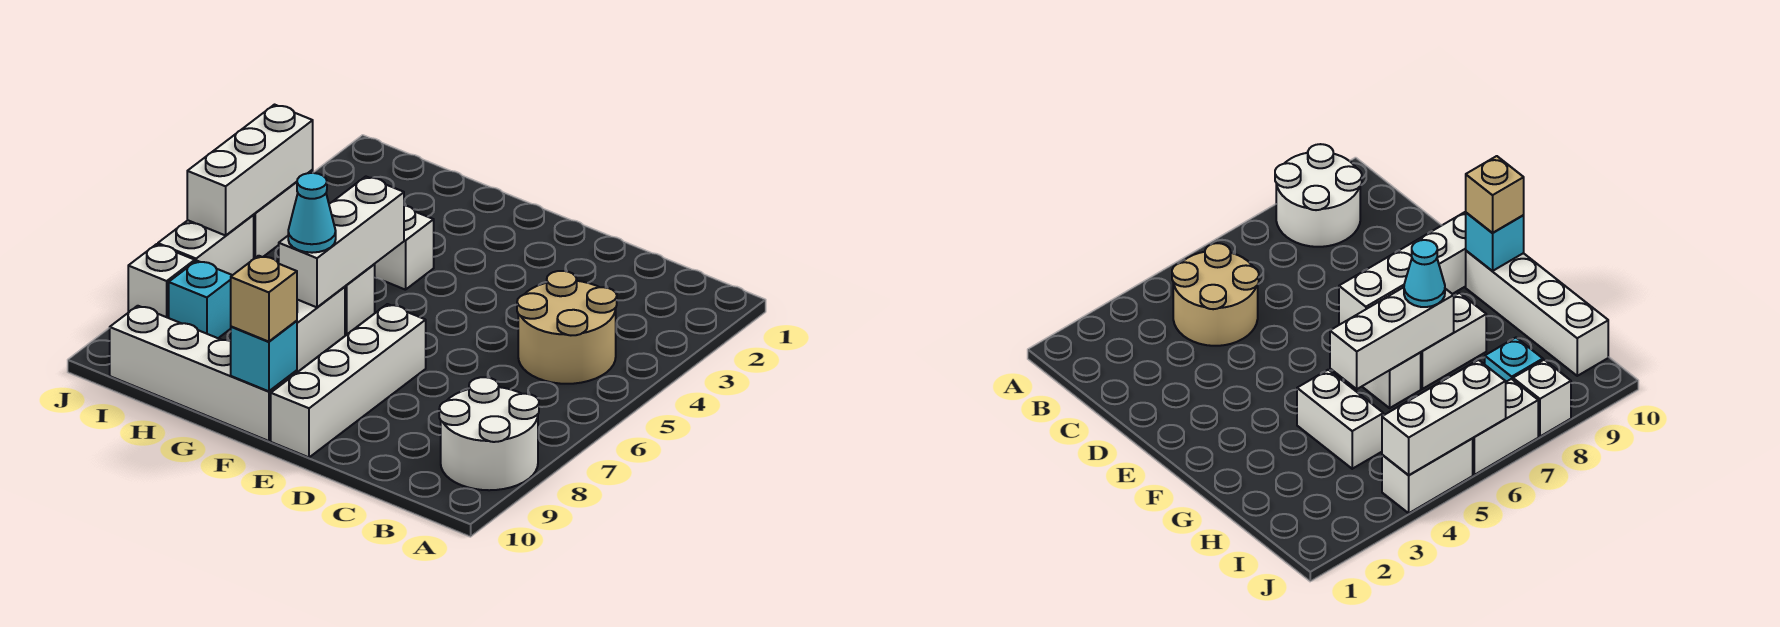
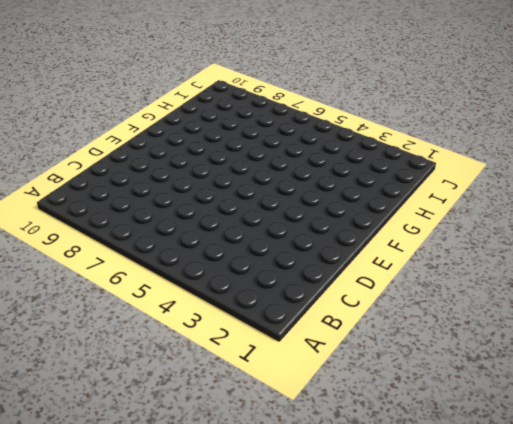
none -> white 2x2 round brick [439,377,539,490]
none -> tan 2x2 round brick [517,271,617,384]
none -> white 1x4 brick [271,304,426,457]

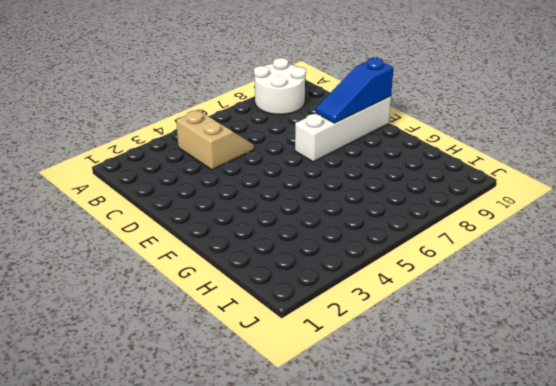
tan 2x2 slope [176,111,254,170] -> tan 2x2 round brick [517,271,617,384]
blue 1x3 slope [316,58,393,123] -> none
none -> white 1x4 brick [110,306,297,441]
none -> white 1x2 brick [375,205,434,290]
none -> white 1x1 brick [345,264,375,335]

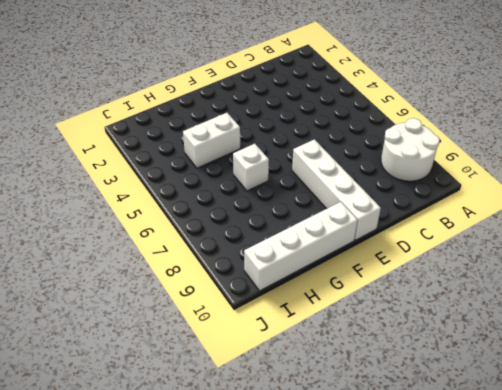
none -> tan 2x2 round brick [517,271,617,384]
none -> white 1x2 brick [297,287,345,372]
none -> cyan 1x1 brick [169,261,232,338]

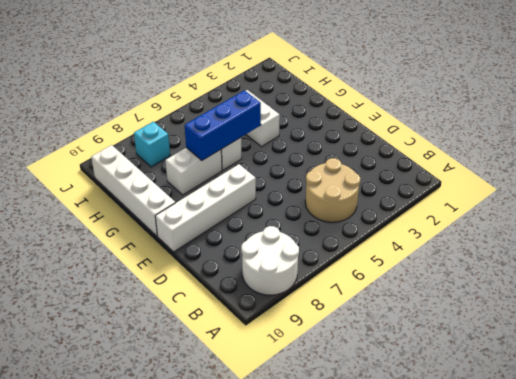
blue 1x3 brick [185,90,261,160] -> white 1x3 brick [279,177,404,307]
none -> white 1x2 brick [254,170,313,259]
none -> white 1x2 brick [158,215,254,275]
none -> white 1x1 brick [128,244,195,318]

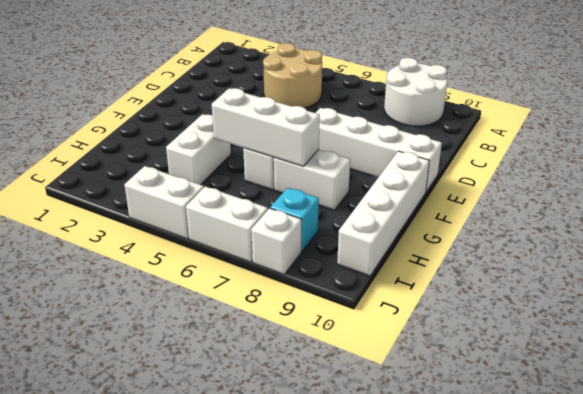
none -> cyan 1x1 brick [231,321,297,391]
none -> white 1x3 brick [187,105,313,235]
none -> tan 1x1 brick [231,256,297,342]

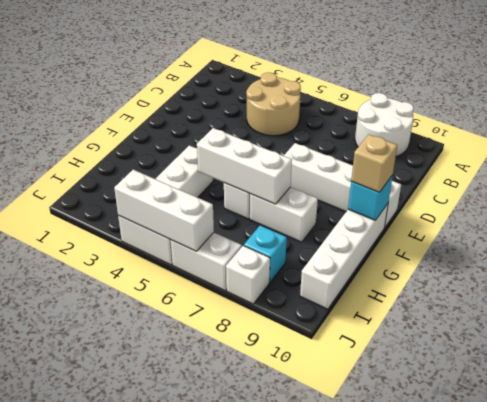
none -> cyan 1x1 cone [288,173,336,253]

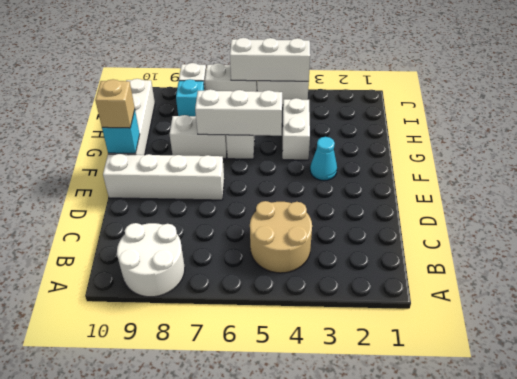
cyan 1x1 cone [310,137,337,181] -> cyan 1x1 cone moved to [288,173,336,253]

